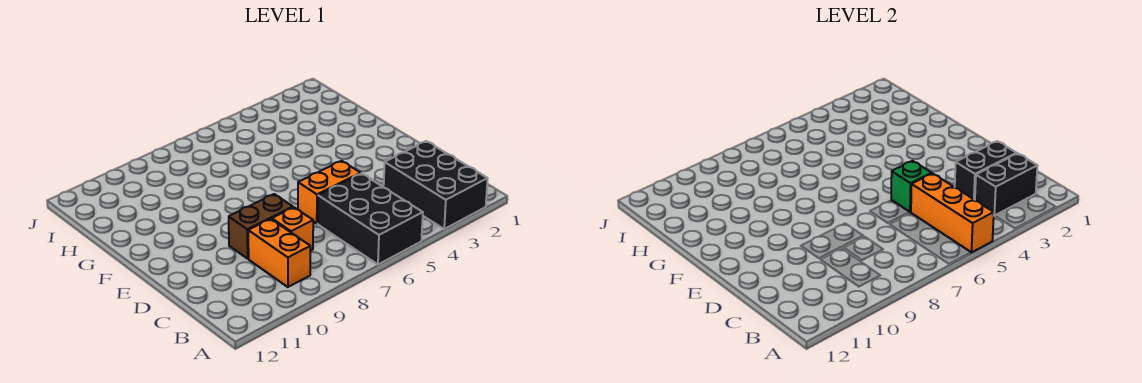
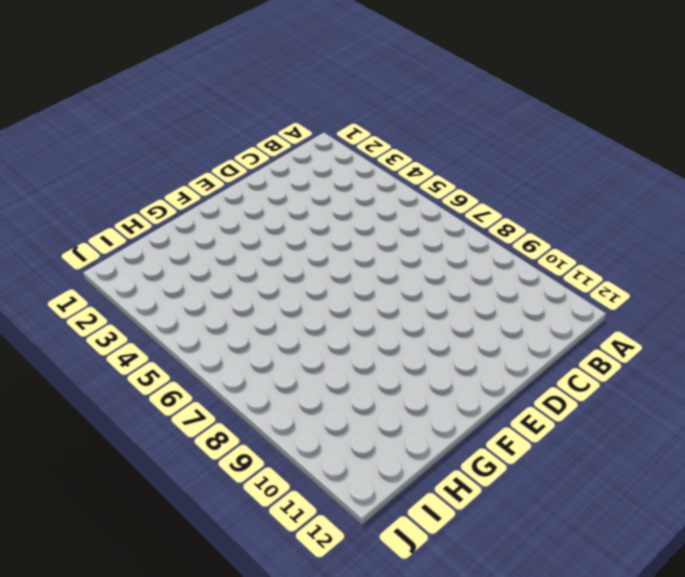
none -> black 2x3 brick [384,141,488,229]
none -> black 2x3 brick [318,173,423,264]

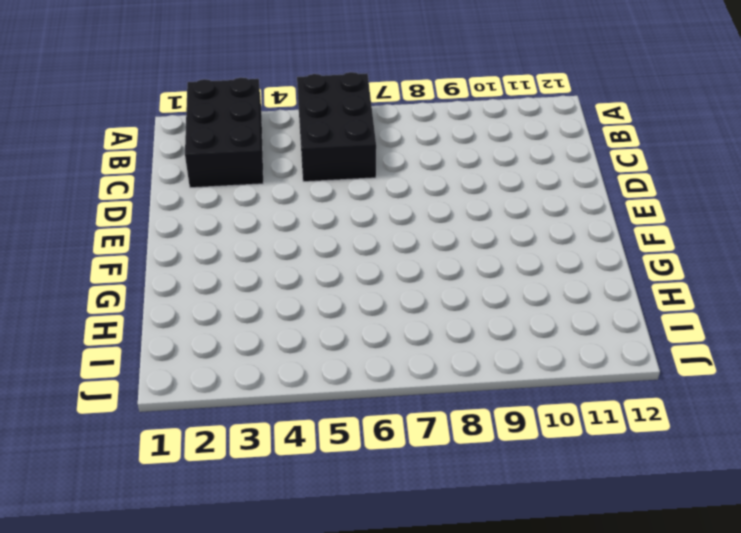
none -> orange 1x2 brick [248,219,310,287]
none -> orange 1x1 brick [272,207,313,251]

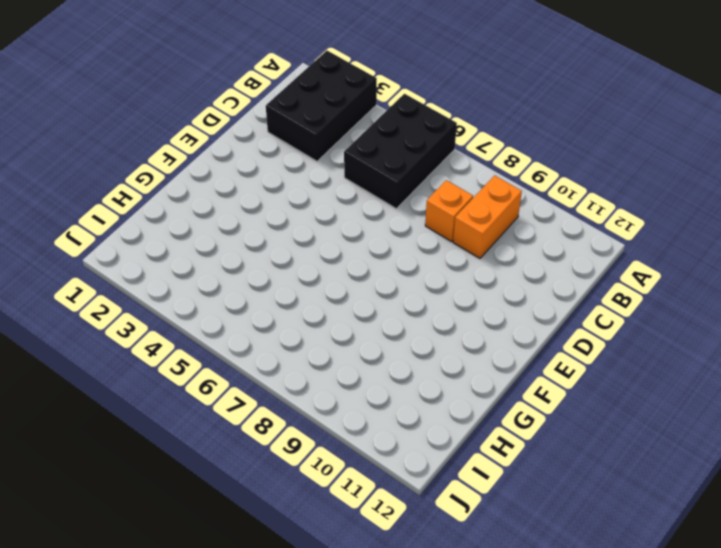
none -> orange 1x2 brick [298,161,361,223]
none -> brown 1x2 brick [229,194,293,259]

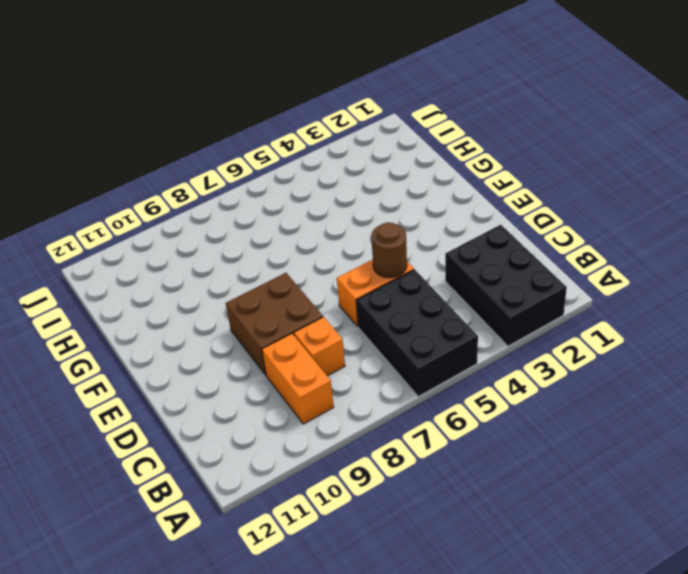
brown 1x1 round brick [371,222,407,278] -> green 1x1 brick [891,161,932,212]
brown 2x2 brick [226,273,323,375] -> brown 1x2 brick [229,194,293,259]
none -> orange 1x3 brick [911,173,994,253]
none -> black 1x2 brick [975,153,1037,216]

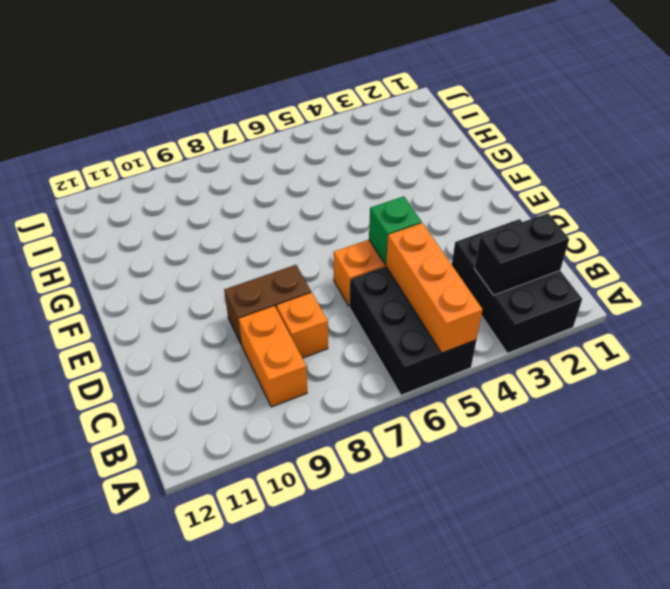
none -> black 1x2 brick [955,141,1017,200]

